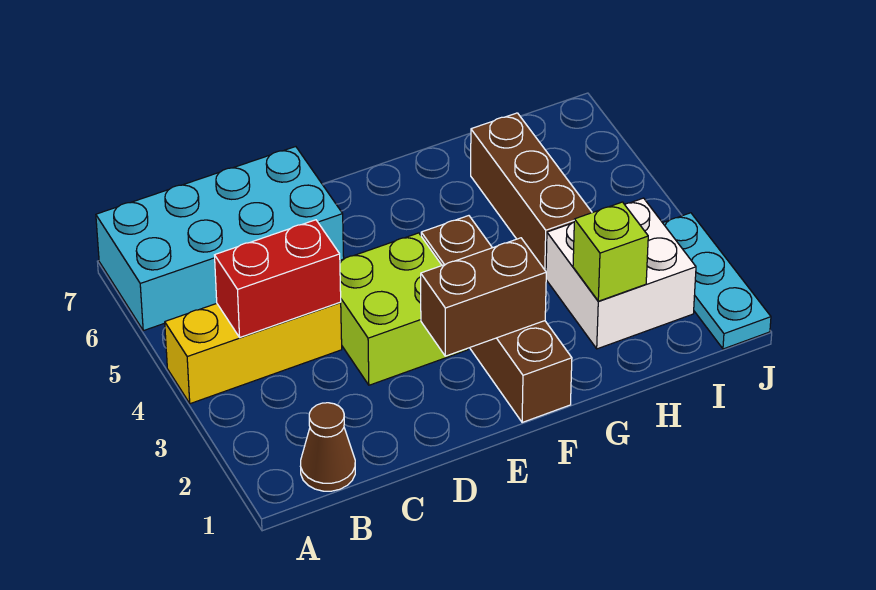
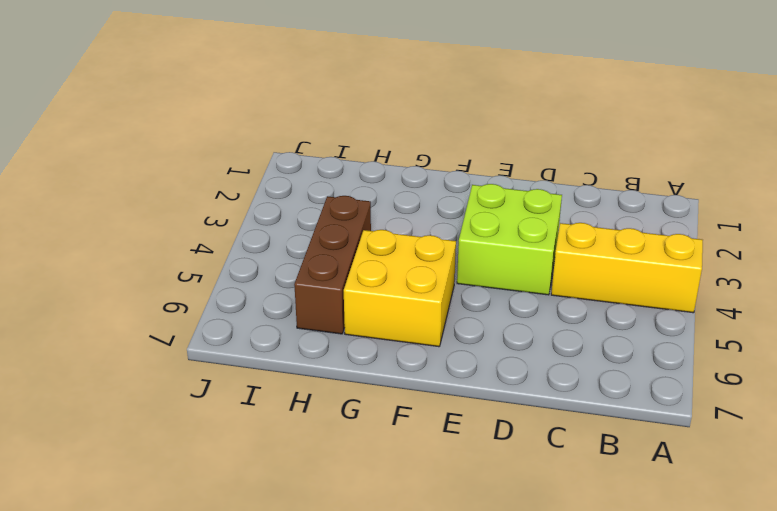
yellow 2x2 brick [344,230,456,347] -> none
none -> cyan 2x4 brick [96,147,344,331]
none -> brown 1x1 cone [300,403,355,491]

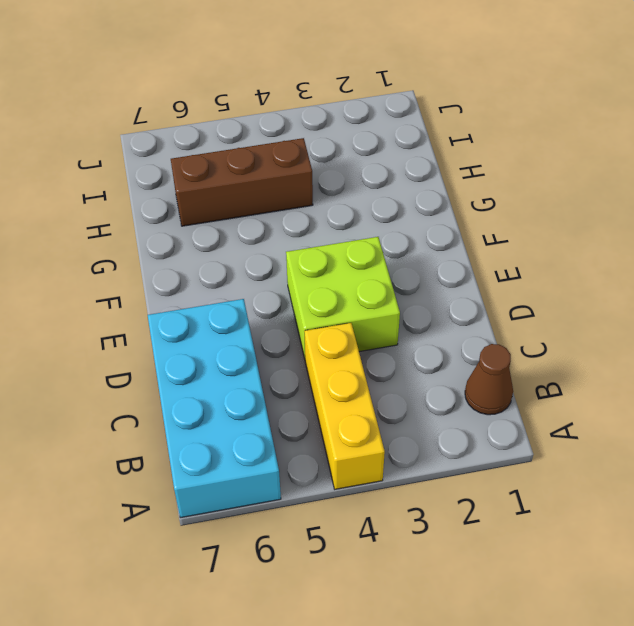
none -> brown 1x4 brick [421,216,572,423]
none -> white 2x2 brick [546,198,696,349]

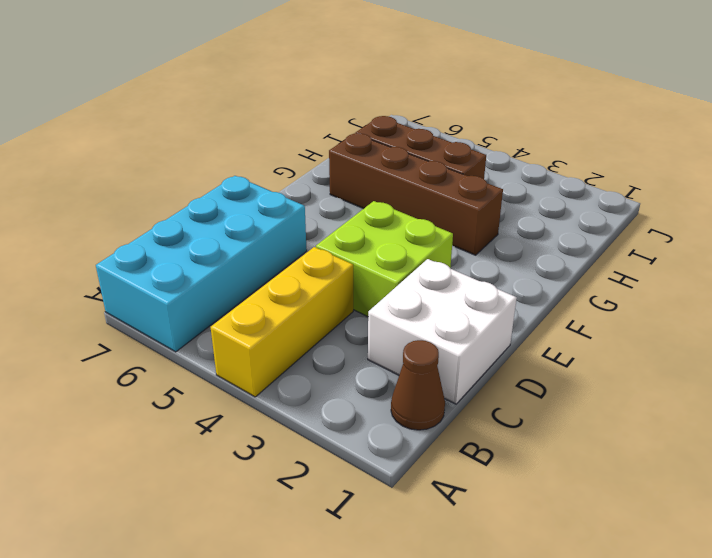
white 2x2 brick [368,259,517,404] -> white 2x2 brick moved to [546,198,696,349]
brown 1x4 brick [329,133,503,255] -> brown 1x4 brick moved to [421,216,572,423]
none -> cyan 1x3 plate [663,213,771,349]
none -> red 1x2 brick [215,220,341,337]

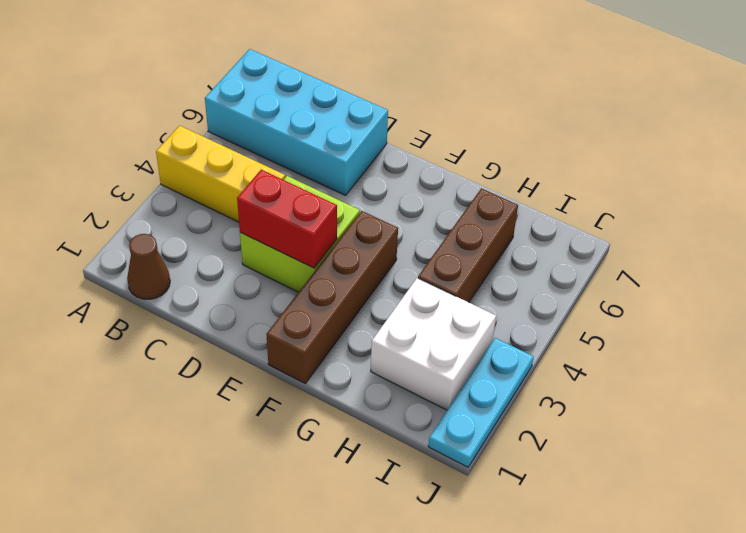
red 1x2 brick [237,170,337,268] -> red 1x2 brick moved to [215,220,341,337]
none -> brown 1x2 brick [421,238,546,356]
none -> lime 1x1 brick [573,202,648,301]

